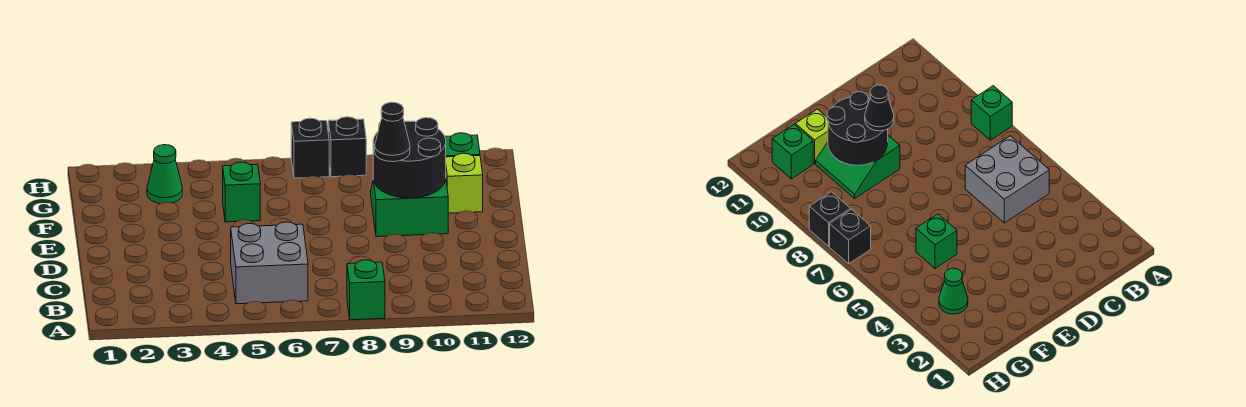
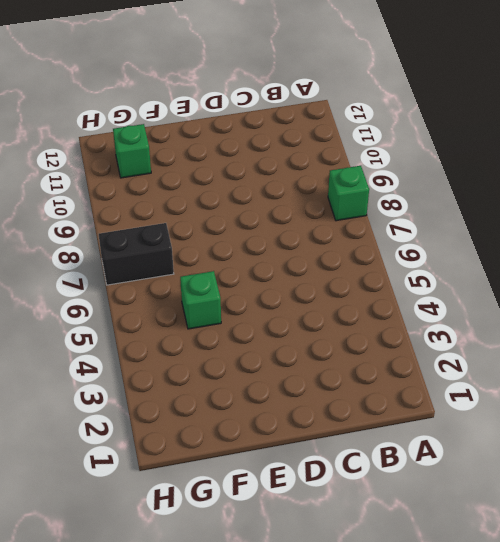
black 1x2 brick [99,223,174,285] -> black 1x1 brick [291,118,329,178]
none -> grey 2x2 brick [231,222,308,304]
none -> green 2x2 slope [371,180,448,237]

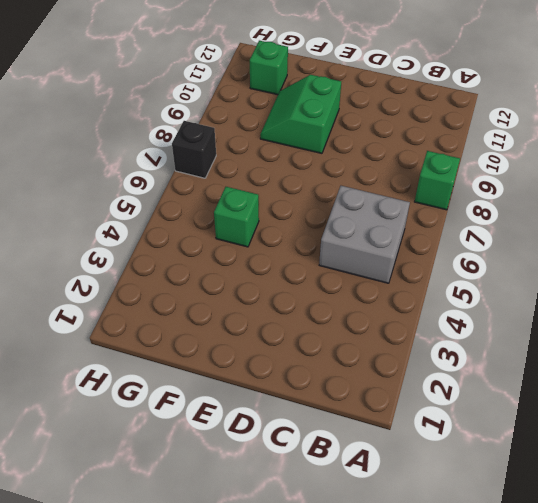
none -> lime 1x1 brick [446,153,483,213]
none -> green 1x1 cone [147,145,182,204]

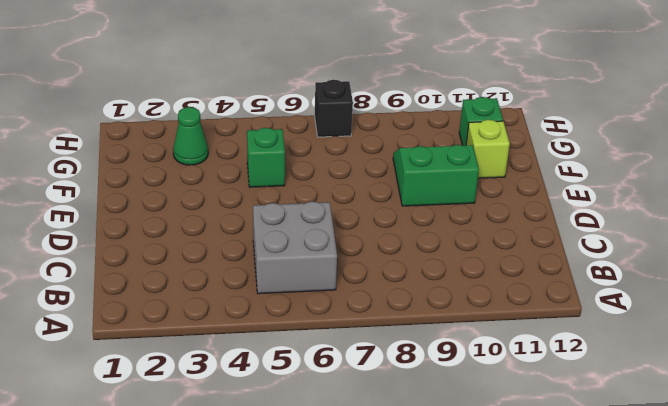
none -> green 1x1 brick [347,260,385,320]
none -> black 1x1 brick [328,117,366,177]

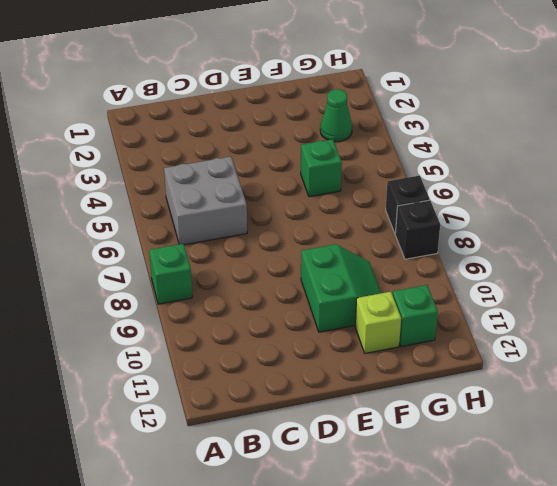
none -> black 2x2 round brick [373,118,446,198]
none -> black 1x1 cone [375,102,410,162]

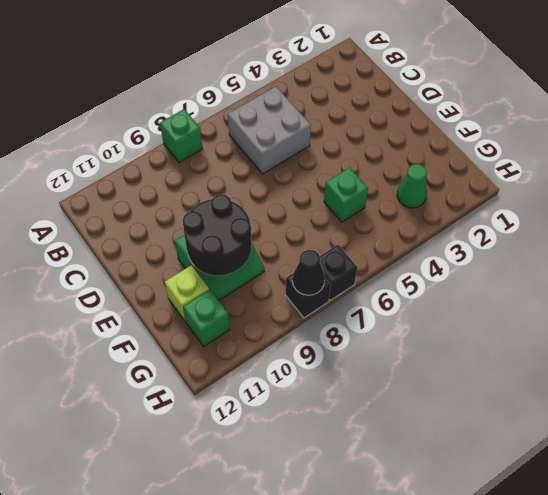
black 1x1 cone [292,250,325,295] -> black 1x1 cone moved to [375,102,410,162]

